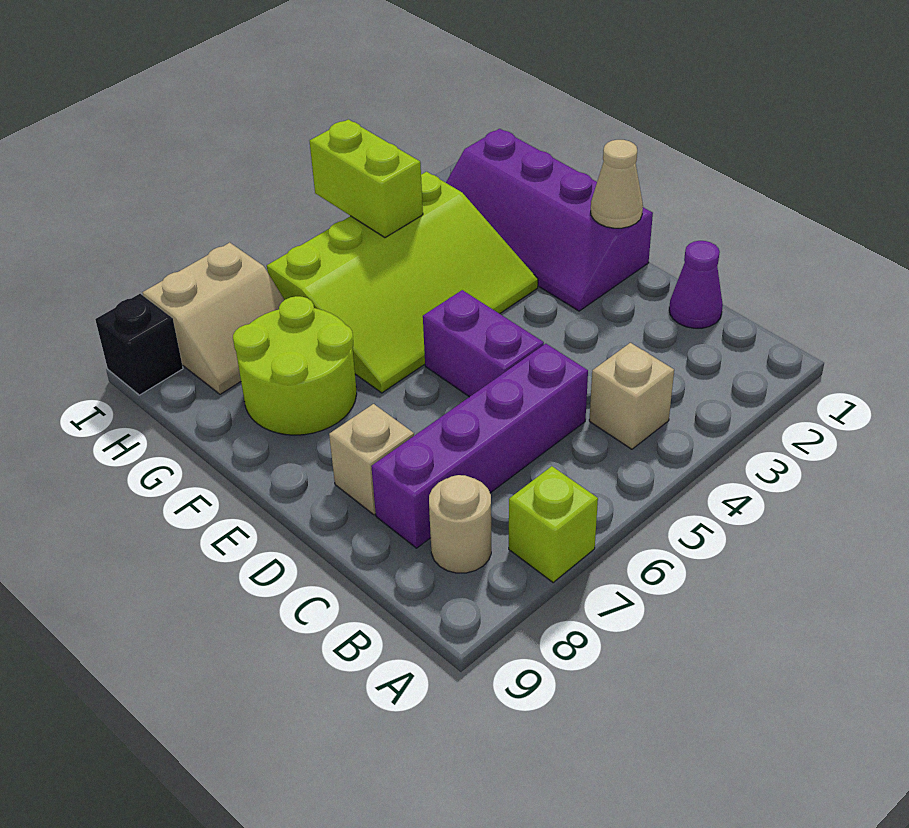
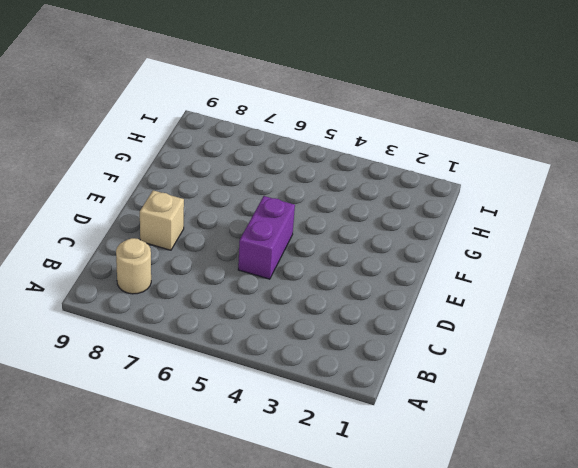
none -> lime 1x1 brick [509,466,598,582]
none -> tan 1x1 brick [589,343,674,449]
none -> purple 1x1 cone [669,241,723,328]

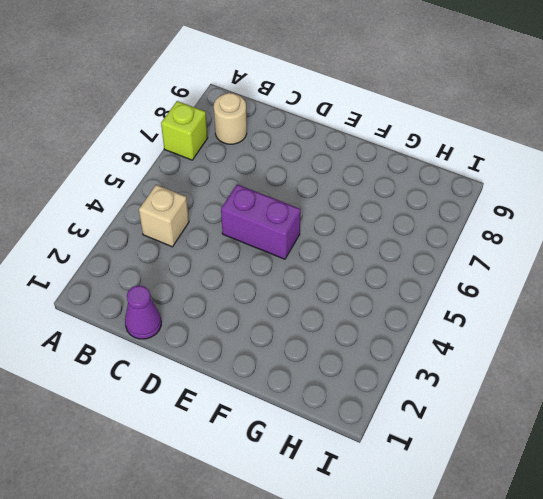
none -> purple 1x4 brick [371,344,588,548]
none -> tan 1x1 brick [329,404,414,515]
none -> purple 2x4 slope [446,129,653,311]

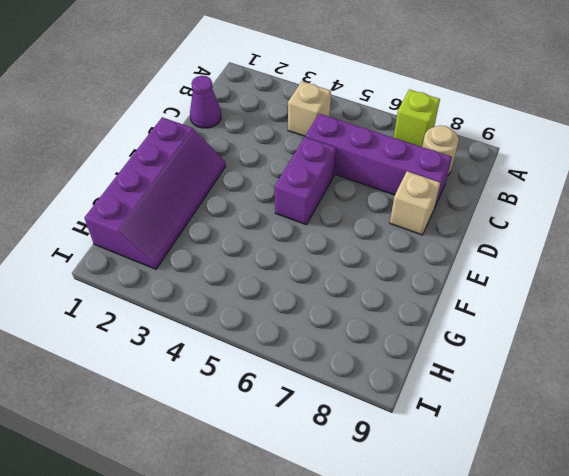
none -> lime 3x4 slope [267,172,538,393]
none -> lime 2x2 round brick [233,296,357,435]
none -> tan 2x2 slope [143,243,284,394]

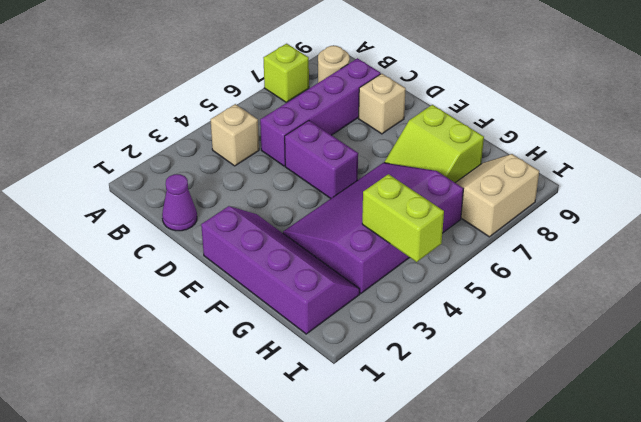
purple 3x4 slope [283,163,463,293] -> lime 3x4 slope [267,172,538,393]
lime 2x2 slope [384,105,484,183] -> lime 2x2 round brick [233,296,357,435]
none -> black 1x1 brick [95,294,183,395]
none -> tan 1x1 cone [591,140,643,228]

